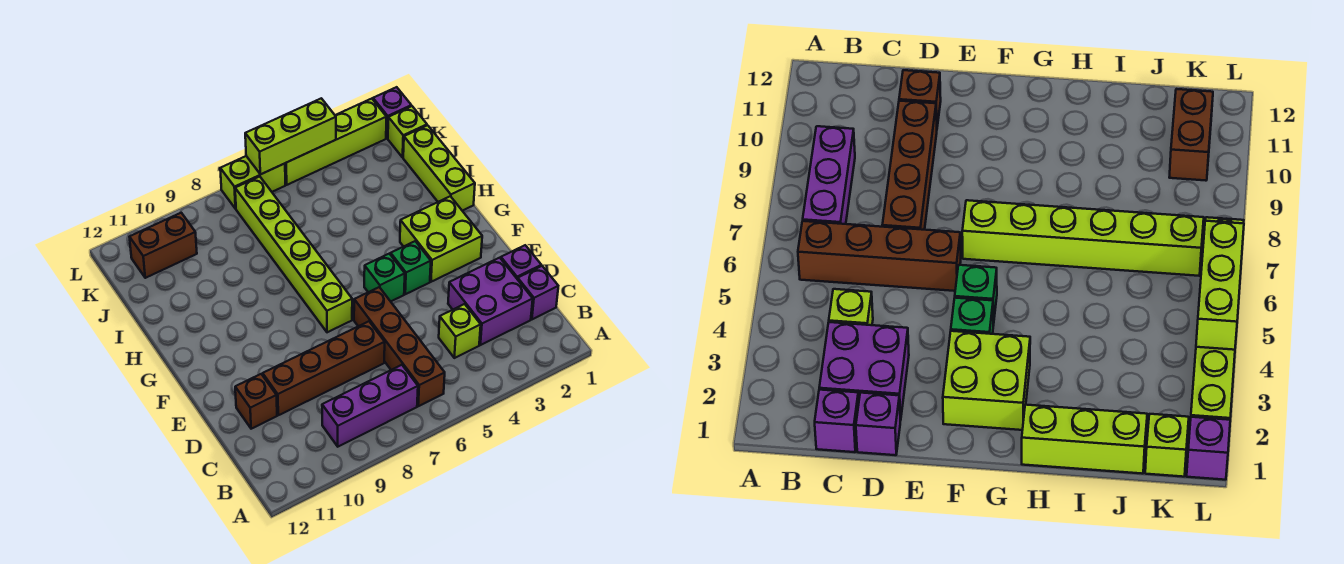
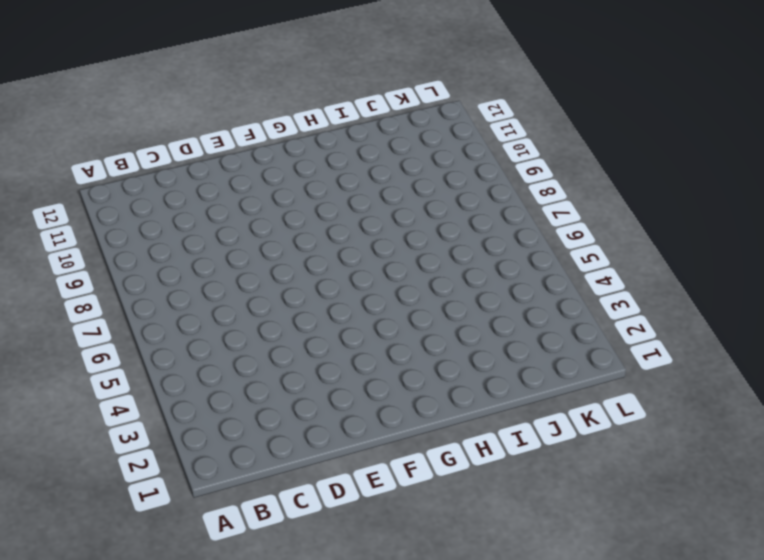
none -> brown 1x4 brick [354,287,445,406]
none -> purple 1x3 brick [322,365,418,447]
none -> purple 1x1 brick [518,266,558,319]

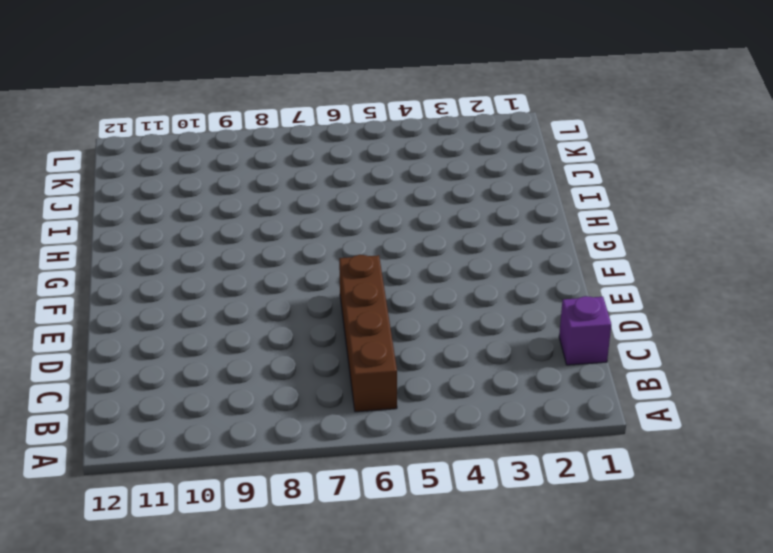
none -> purple 1x3 brick [322,365,418,447]
none -> purple 2x2 brick [448,258,533,345]
none -> lime 1x1 brick [439,304,481,358]

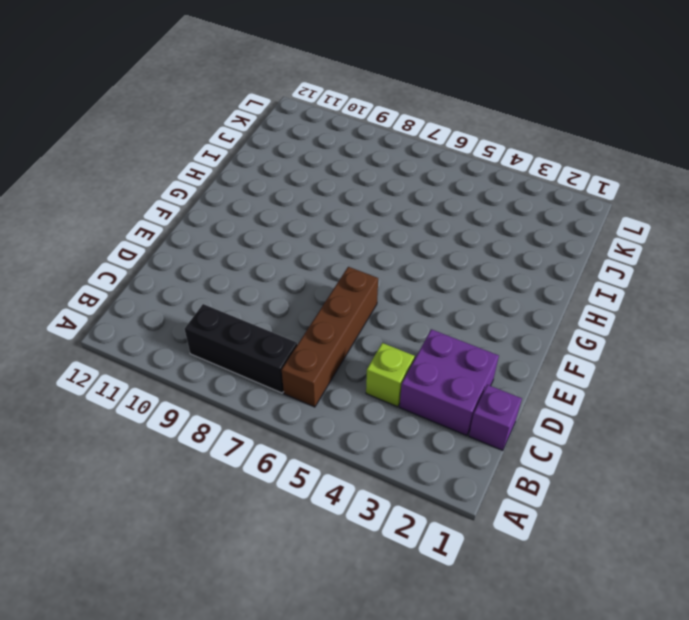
black 1x3 brick [185,304,297,393] -> purple 1x3 brick [322,365,418,447]
none -> purple 1x1 brick [501,245,541,279]
none -> brown 1x4 brick [263,321,385,415]
none -> brown 1x1 brick [235,374,277,429]

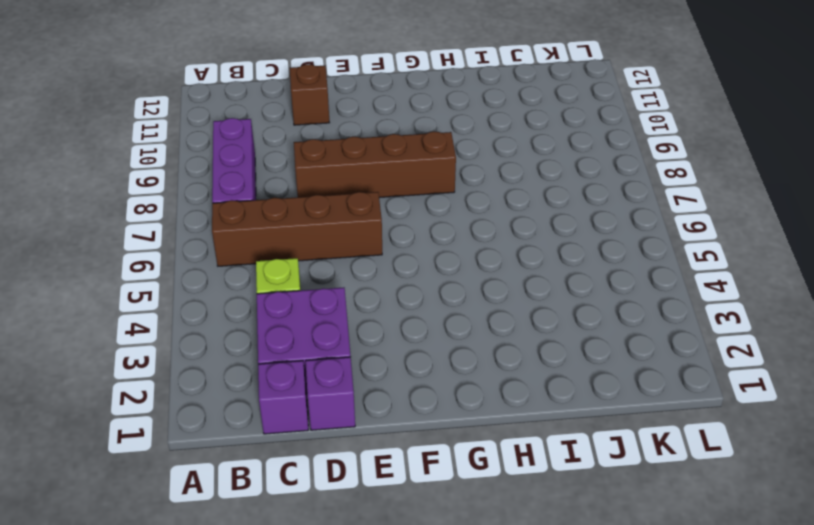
brown 1x4 brick [294,131,456,198] -> brown 1x4 brick turned to [263,321,385,415]
none -> lime 2x2 brick [400,196,482,282]
none -> green 1x1 brick [391,241,431,294]
none -> green 1x1 brick [364,254,405,301]

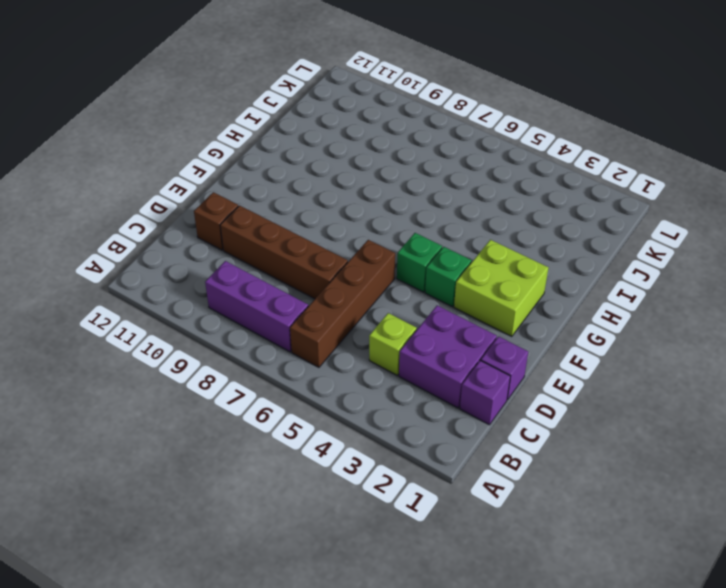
none -> lime 1x6 brick [235,176,352,332]
none -> lime 1x3 brick [403,125,475,211]
none -> lime 1x1 brick [388,106,427,157]

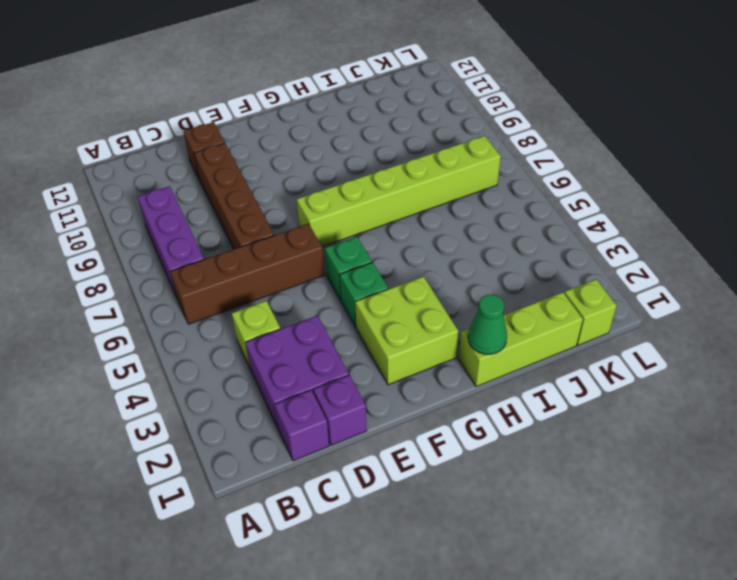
green 1x1 cone [468,294,507,354] -> none
none -> brown 1x2 brick [130,213,197,278]
none -> purple 1x1 brick [373,87,411,138]
none -> lime 1x4 brick [285,99,386,185]

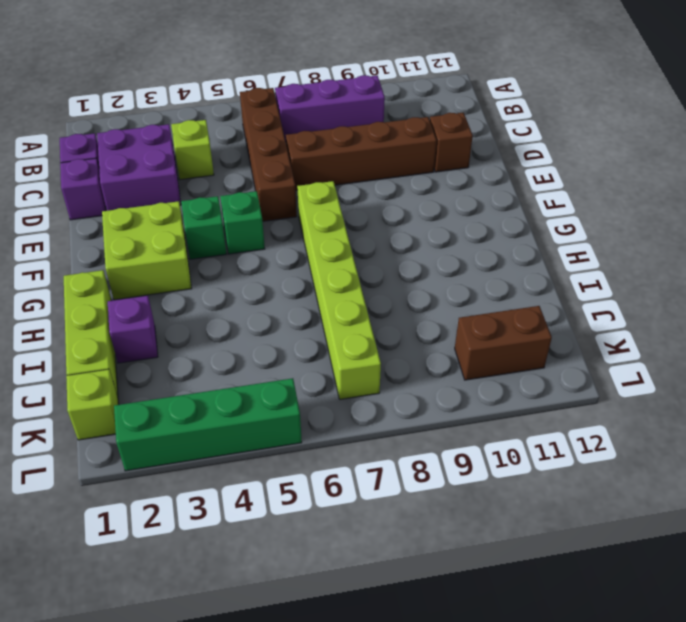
purple 1x1 brick [108,296,158,363] -> purple 1x1 brick moved to [373,87,411,138]
green 1x4 brick [114,378,302,471] -> lime 1x4 brick [285,99,386,185]
none -> lime 1x2 brick [220,156,285,209]
none -> lime 1x3 brick [245,98,336,174]

